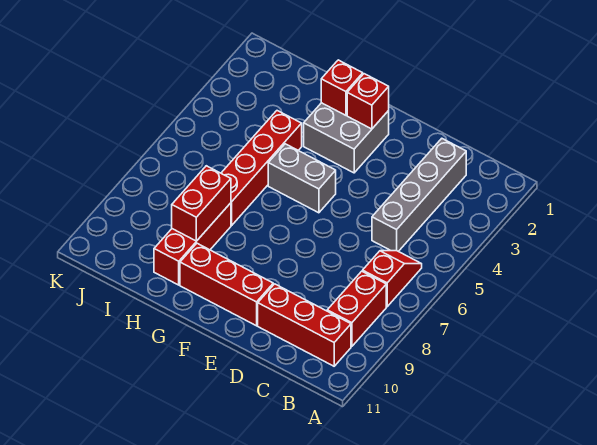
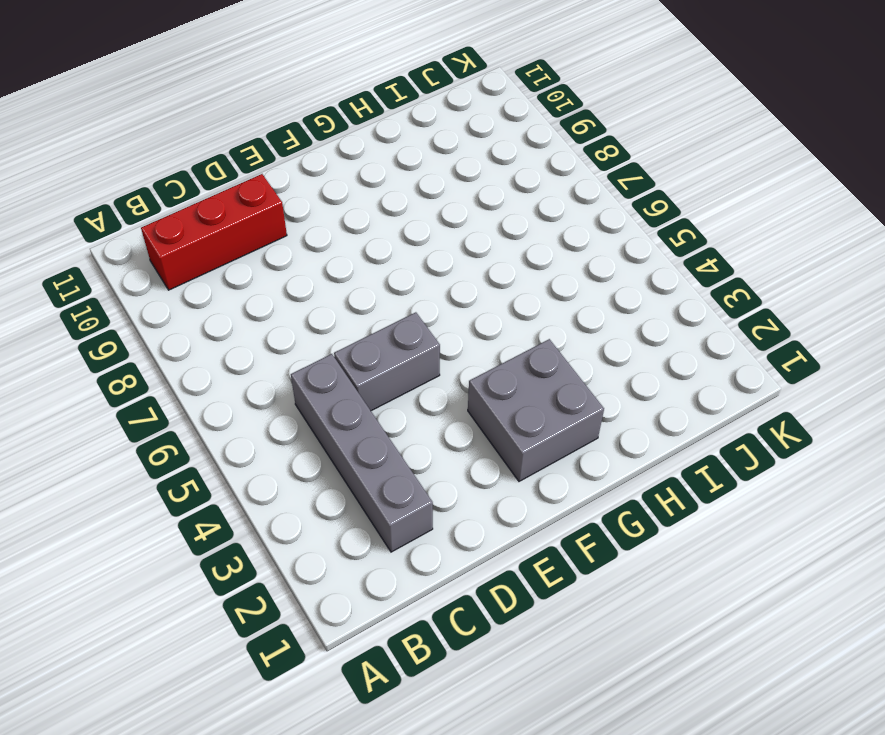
grey 1x2 brick [334,312,440,411] -> grey 1x2 brick moved to [268,144,336,213]
none -> red 1x2 slope [363,251,422,307]
none -> red 1x2 brick [327,271,386,346]
none -> red 1x3 brick [180,243,273,326]

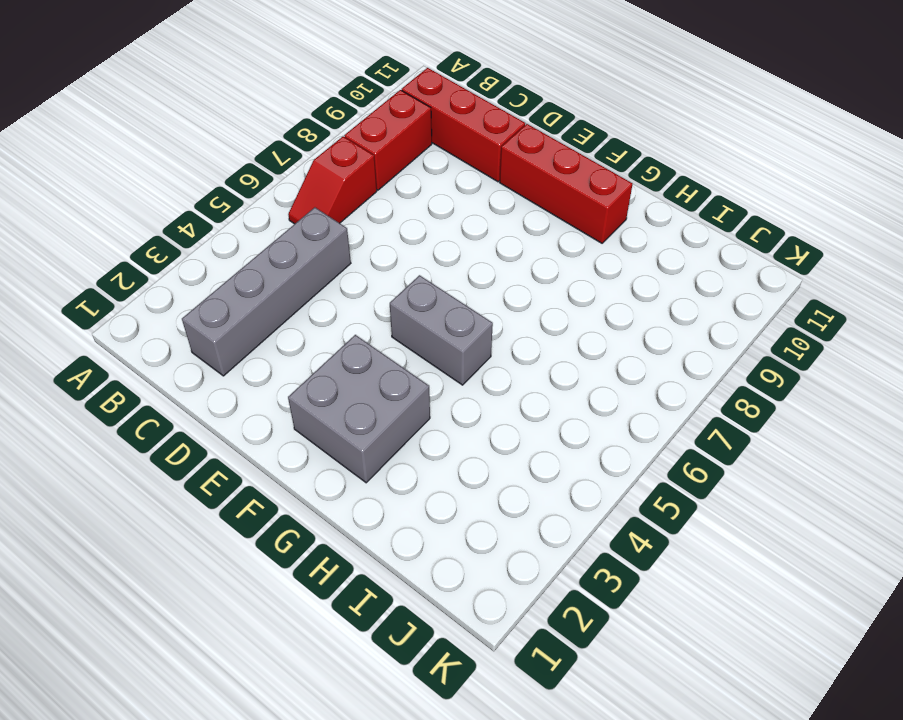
none -> red 1x4 brick [221,111,302,225]
none -> red 1x3 brick [154,203,231,285]
none -> red 1x1 brick [347,74,389,129]

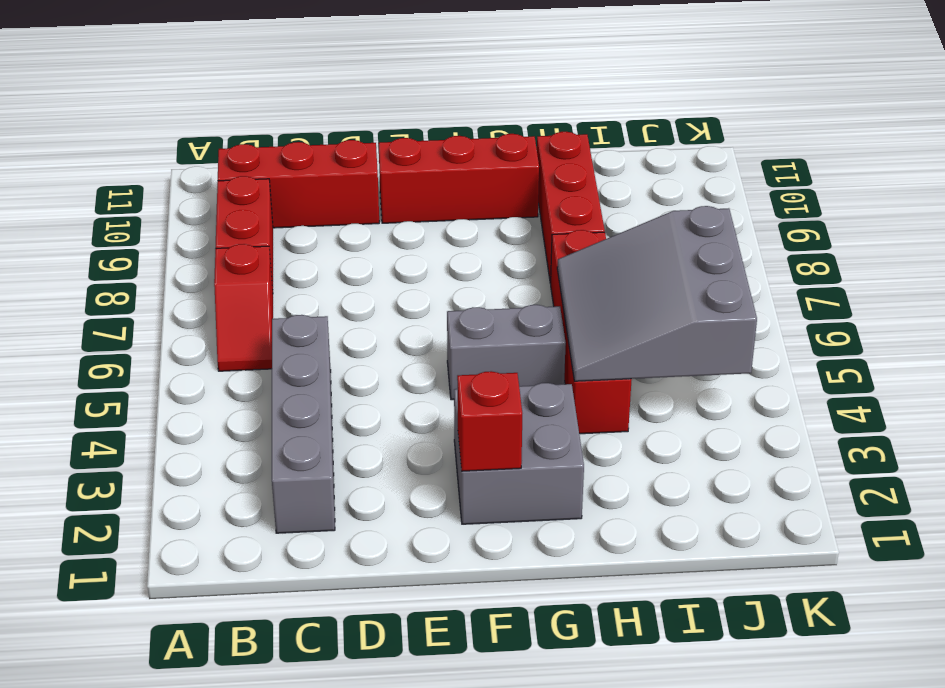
grey 3x3 slope [557,206,757,381] -> none
none -> red 1x1 brick [321,60,363,115]
none -> red 1x2 brick [172,166,231,241]

